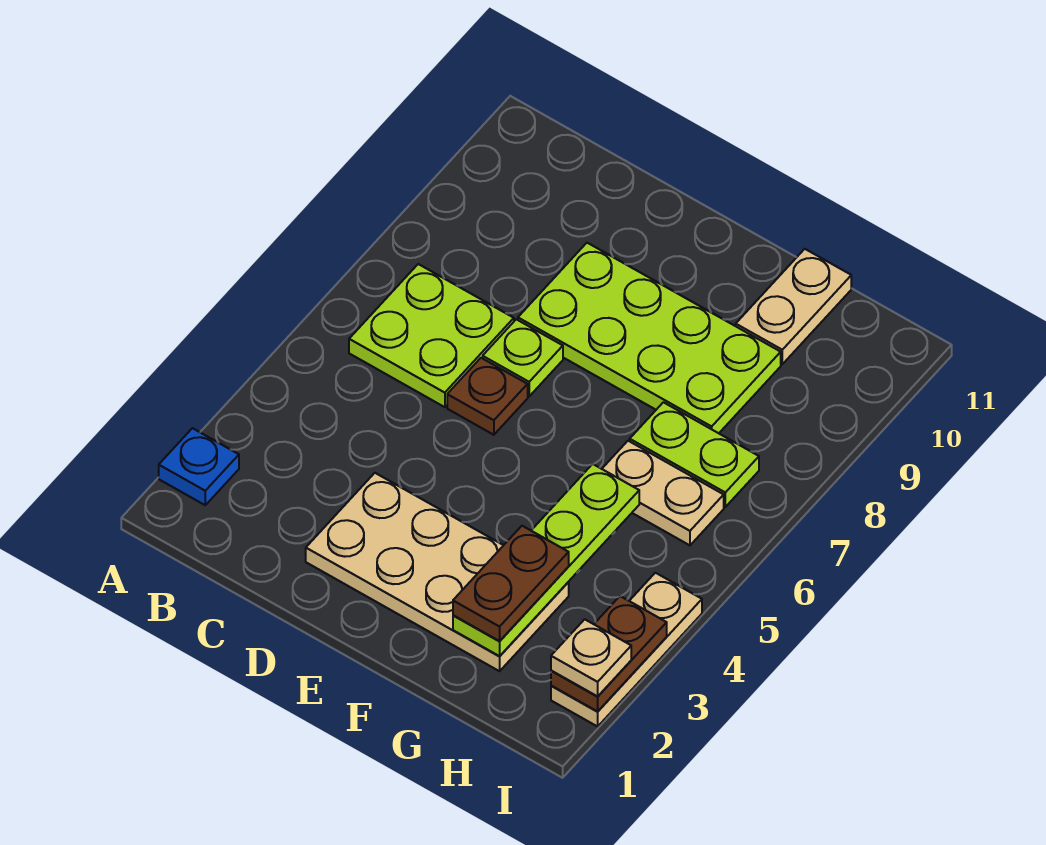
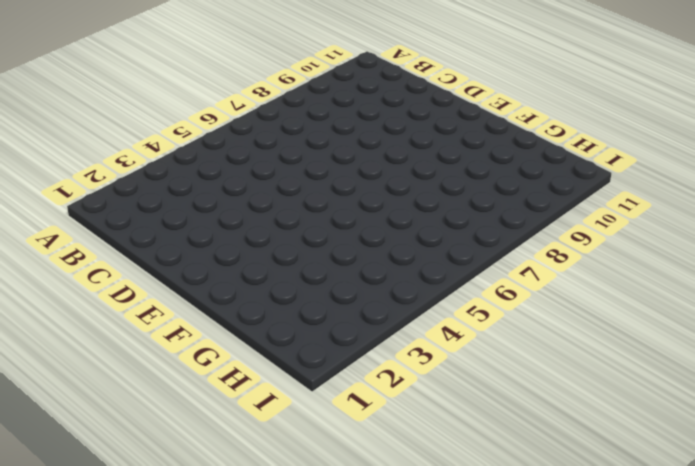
none -> blue 1x1 plate [159,428,239,505]
none -> lime 2x2 plate [349,264,514,407]
none -> tan 2x4 plate [306,473,569,671]

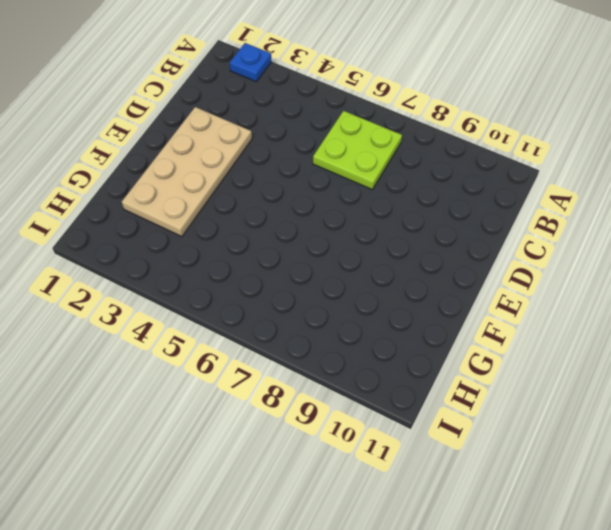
none -> brown 1x1 plate [447,358,528,435]
none -> lime 1x1 plate [483,319,563,396]
none -> lime 2x4 plate [518,243,781,433]

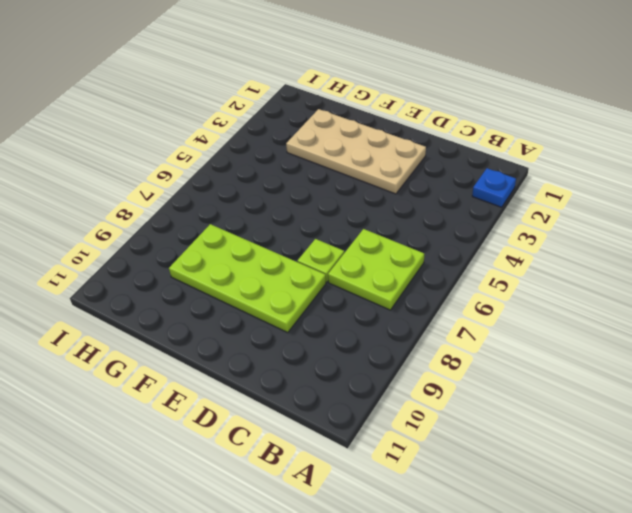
none -> brown 1x1 plate [447,358,528,435]
none -> tan 1x2 plate [602,441,724,545]
none -> lime 1x2 plate [630,402,759,507]

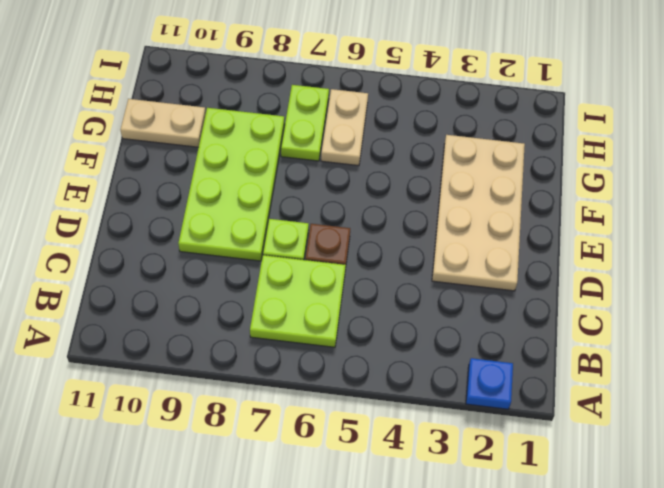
none -> tan 1x3 plate [551,573,702,726]
none -> lime 1x4 plate [453,464,639,656]
none -> brown 1x2 plate [551,596,667,711]

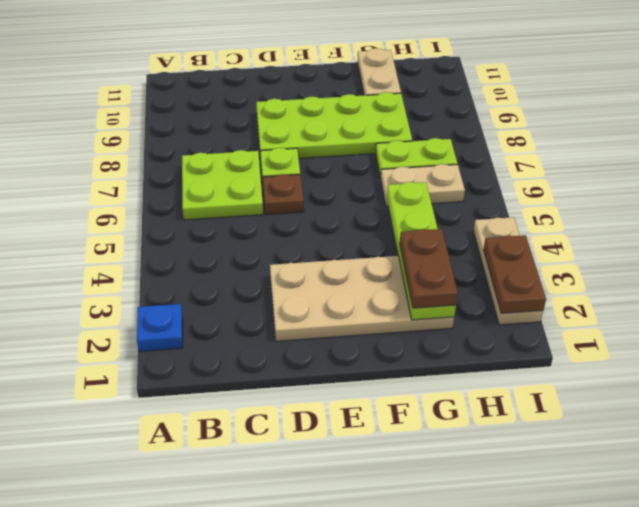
none -> tan 1x1 plate [551,619,631,696]

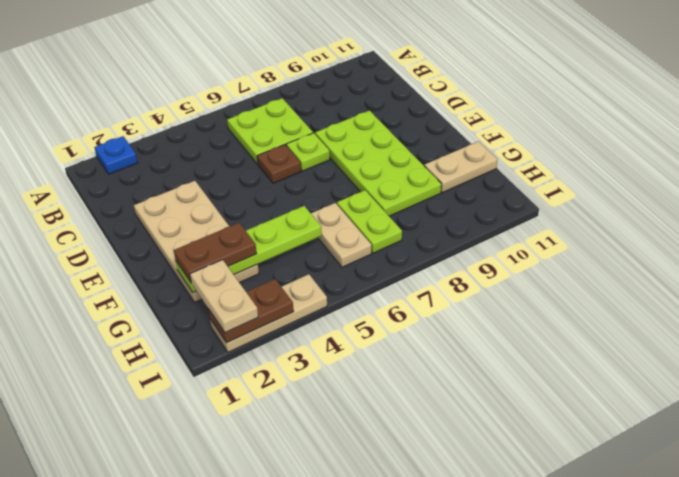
tan 1x2 plate [190,260,258,333] -> tan 1x1 plate [551,619,631,696]

